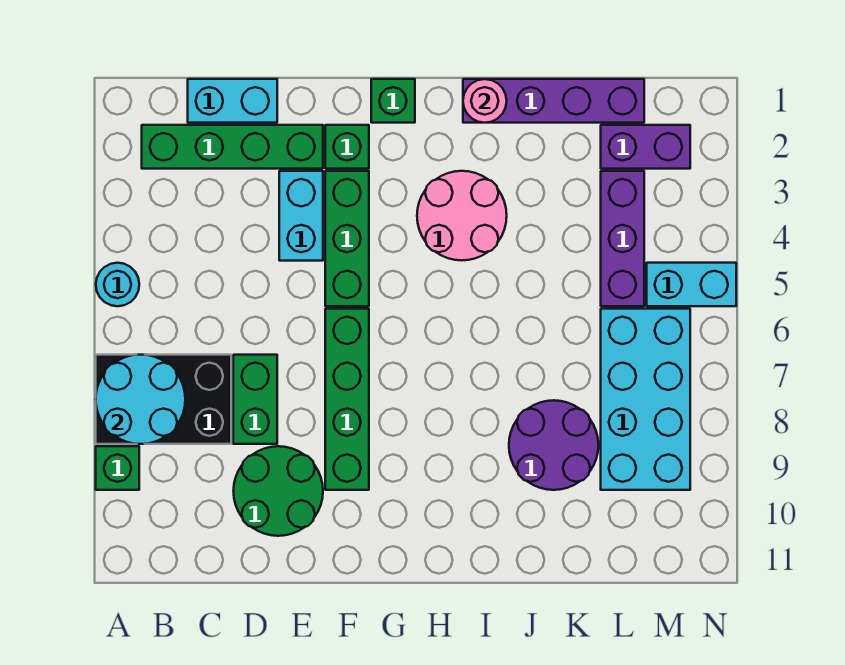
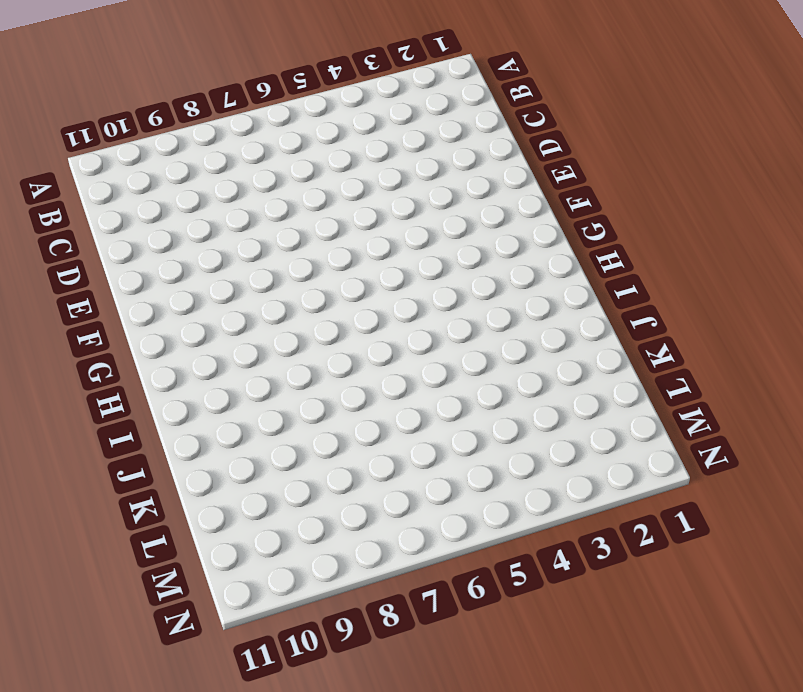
none -> cyan 1x1 round brick [96,263,139,306]
none -> black 2x3 brick [96,355,231,444]
none -> green 1x1 brick [96,446,139,490]

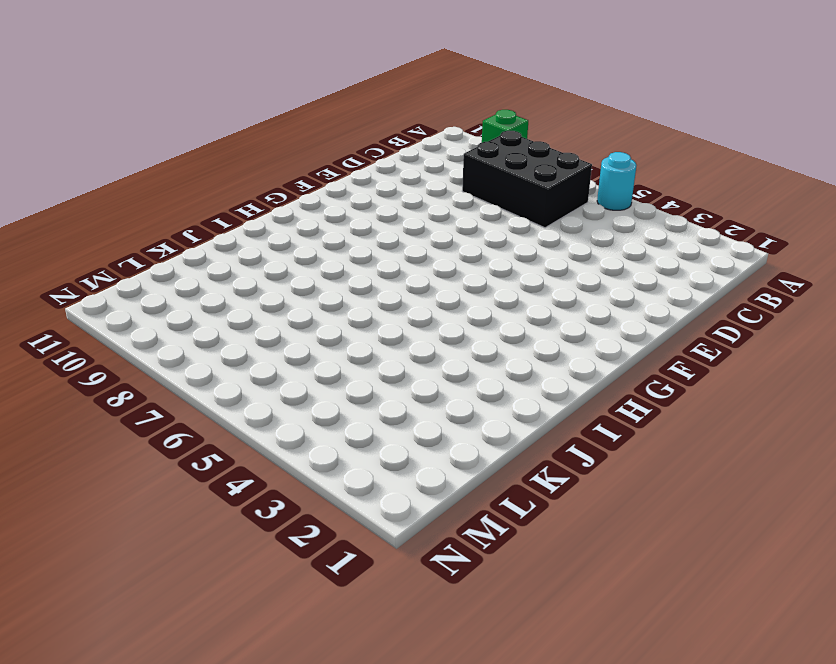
black 2x3 brick [462,131,592,228] -> black 2x3 brick turned to [96,355,231,444]
none -> green 1x4 brick [142,125,323,169]
none -> cyan 1x2 brick [188,79,277,123]
none -> green 1x2 brick [233,355,277,444]

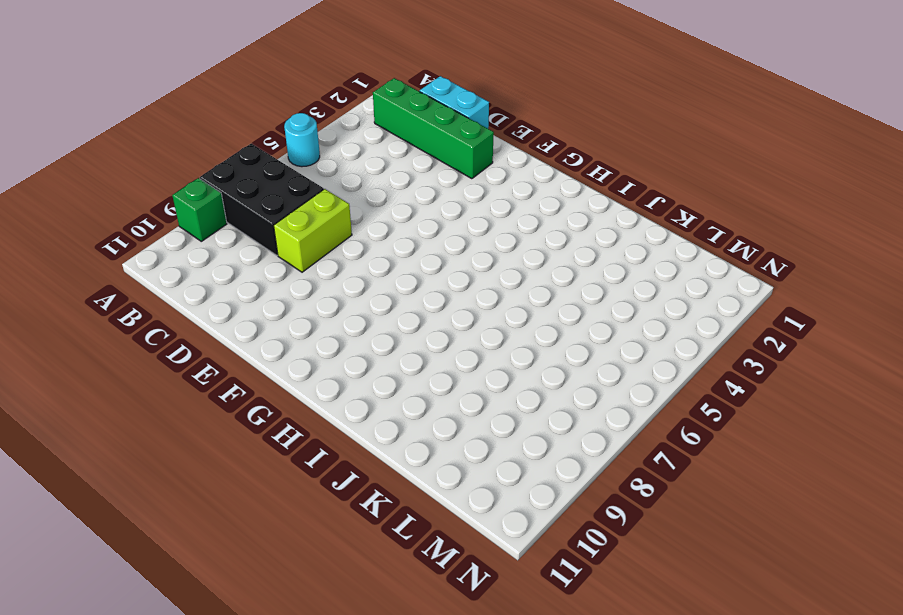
lime 1x2 brick [274,189,352,272] -> green 1x2 brick [233,355,277,444]
none -> green 2x2 round brick [234,446,323,536]
none -> cyan 1x2 brick [279,171,323,261]
none -> green 1x1 brick [325,125,369,169]

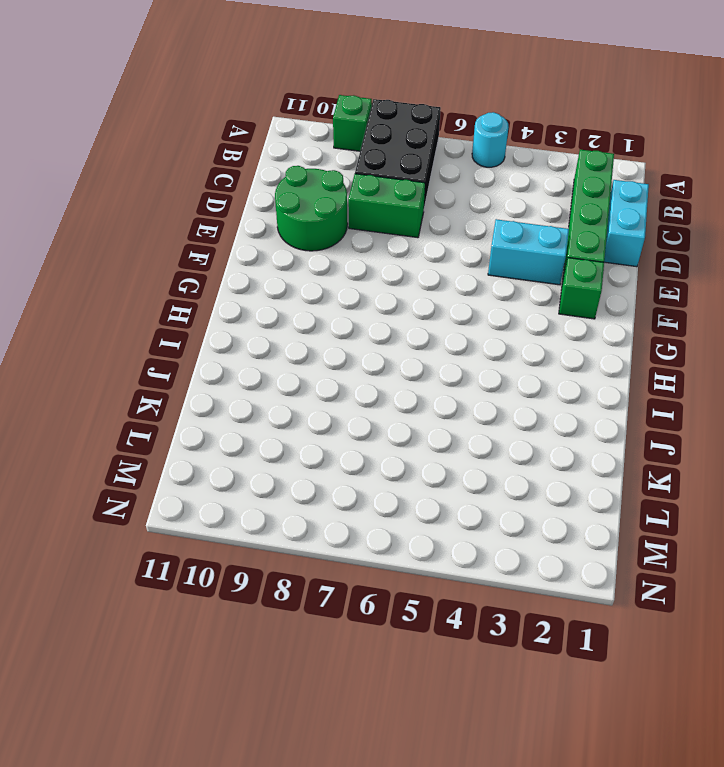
none -> green 1x3 brick [325,171,369,306]
none -> green 1x4 brick [325,309,369,490]
none -> green 1x1 brick [371,79,415,123]

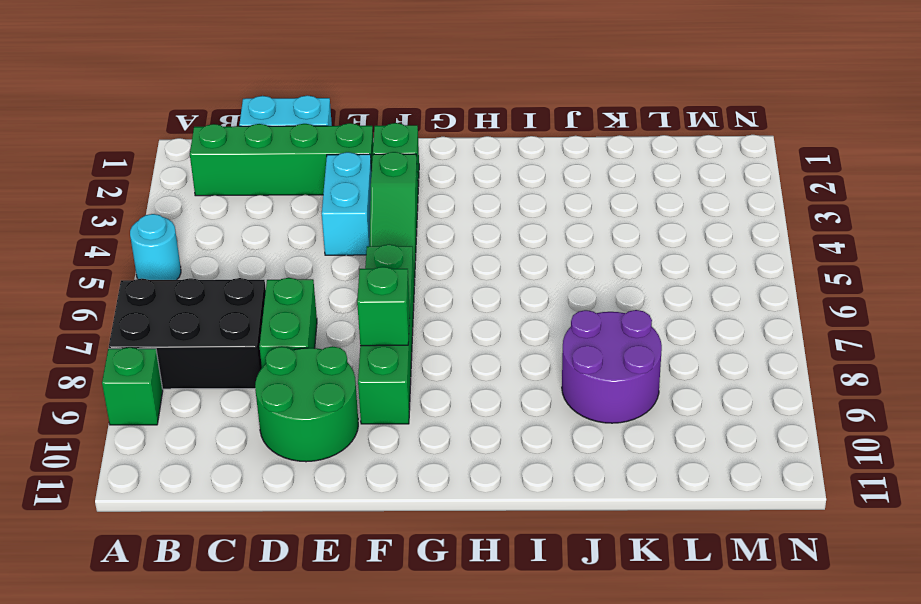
green 1x3 slope [370,152,418,286] -> green 1x3 brick [325,171,369,306]
green 1x1 brick [357,267,410,346] -> green 1x1 brick moved to [371,79,415,123]
none -> pink 2x2 round brick [417,171,507,260]
none -> purple 1x4 brick [463,79,644,123]
none -> purple 1x2 brick [601,125,690,169]

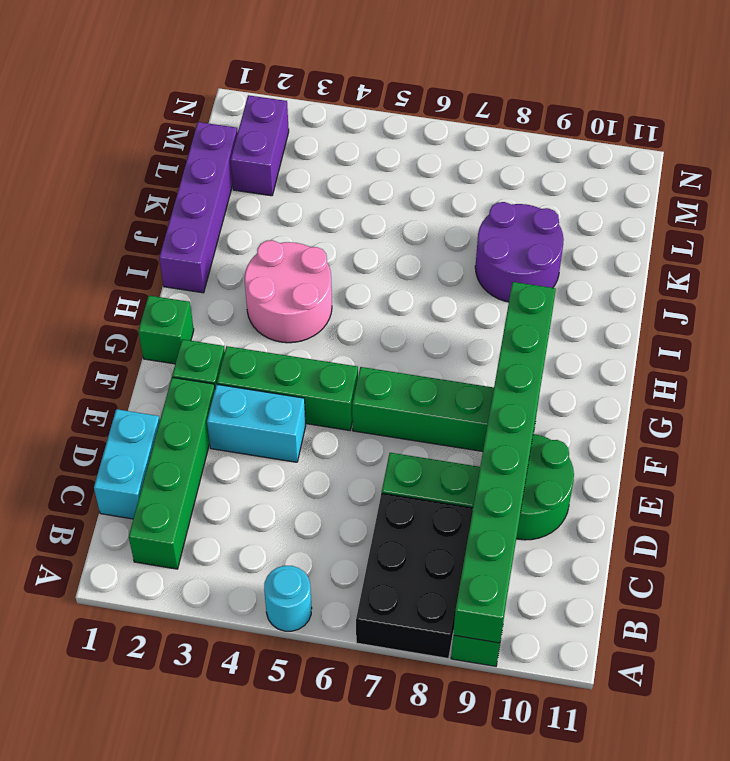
green 1x8 brick [453,282,556,643] -> none
none -> purple 1x3 brick [601,171,644,306]
none -> cyan 2x4 brick [601,309,690,490]
none -> cyan 1x2 brick [647,263,736,306]

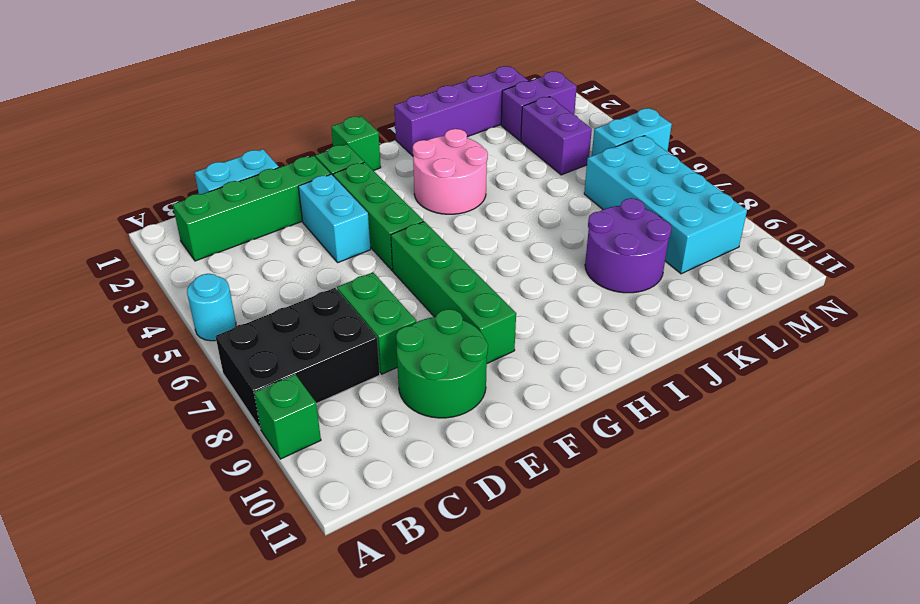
purple 1x2 brick [521,97,592,175] -> purple 1x3 brick [601,171,644,306]
none -> cyan 2x2 round brick [96,355,185,444]
none -> pink 1x1 round brick [463,79,507,123]

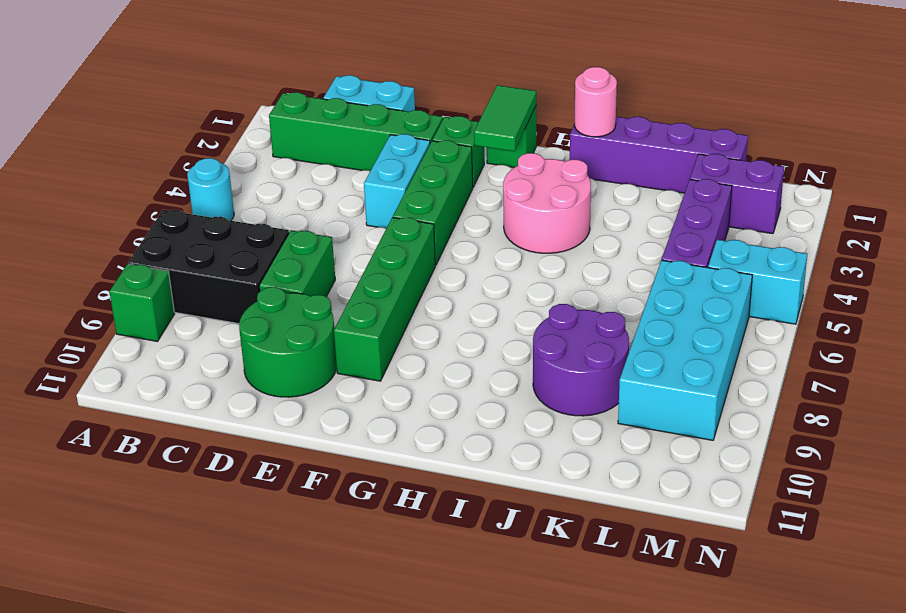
green 1x2 tile [474,85,536,151] -> none
none -> cyan 2x2 round brick [96,355,185,444]

